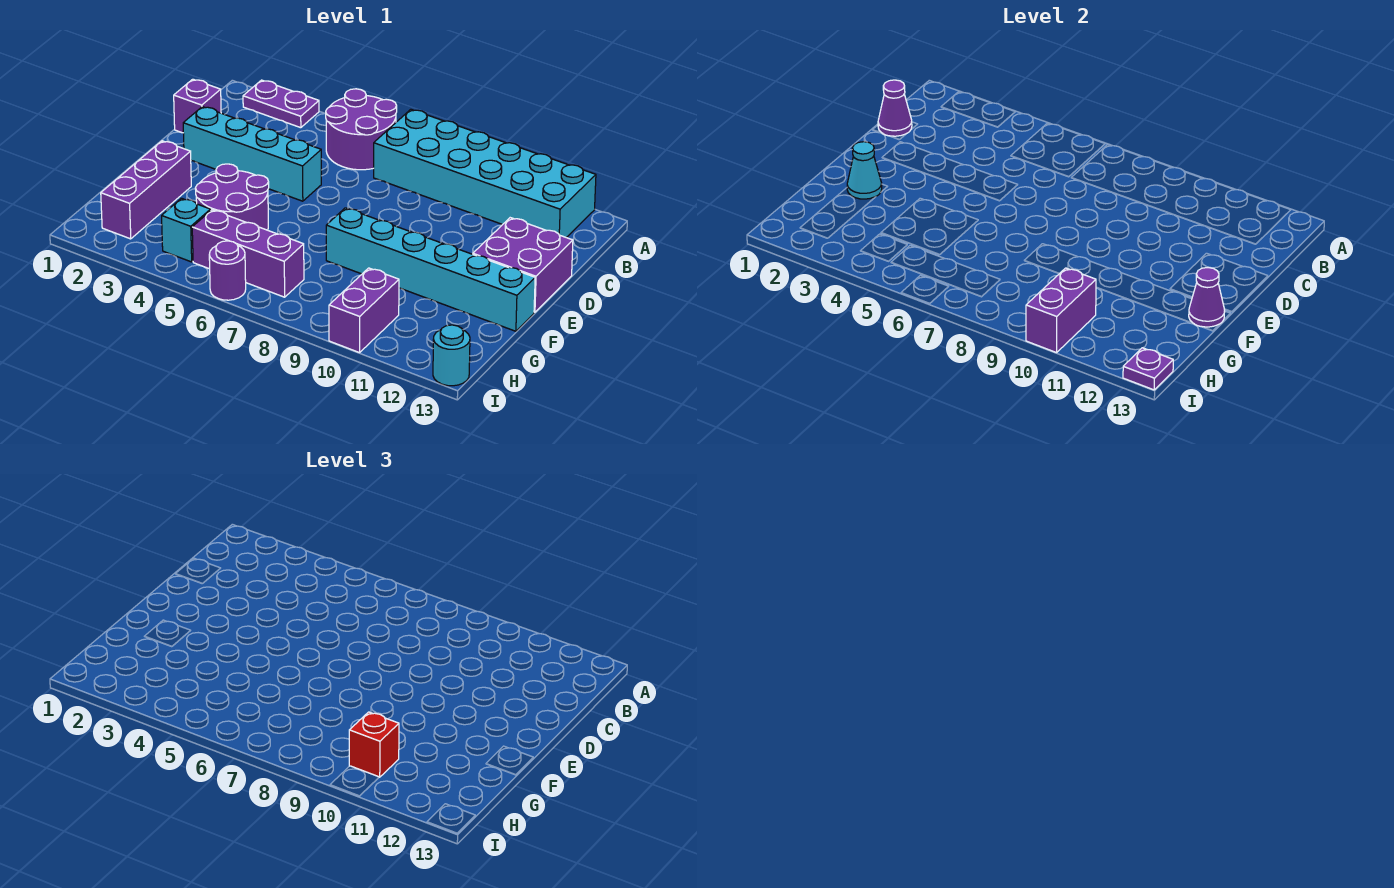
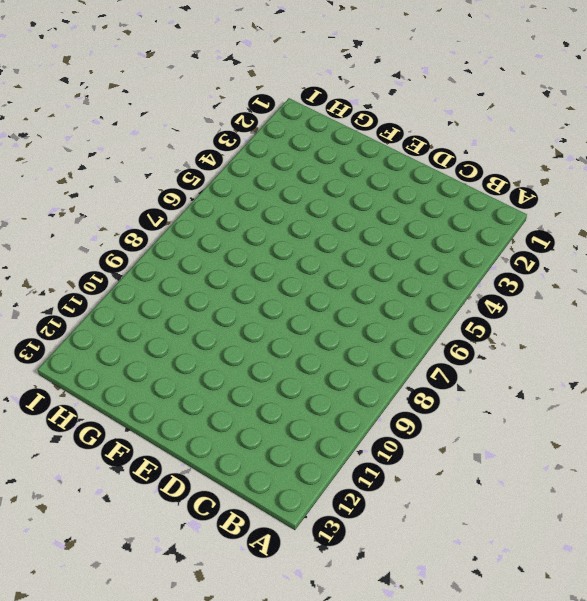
none -> purple 1x2 plate [243,80,319,128]
none -> purple 2x2 round brick [326,89,397,170]
none -> cyan 2x6 brick [374,109,596,237]

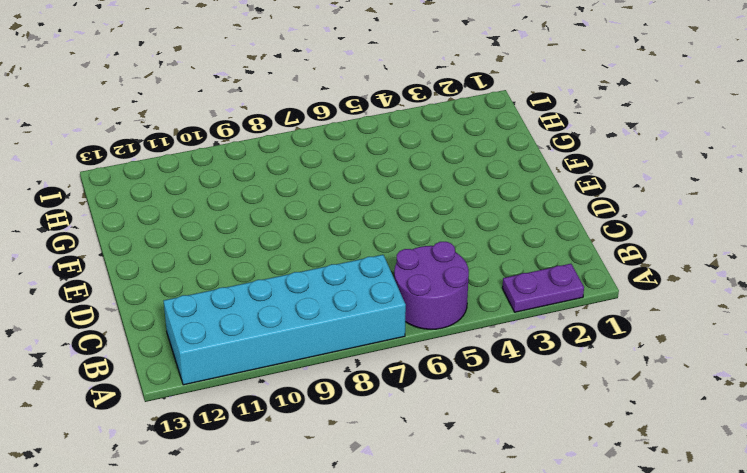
none -> purple 1x1 brick [174,79,221,133]
none -> cyan 1x4 brick [183,107,321,201]
none -> purple 2x2 brick [473,218,573,312]

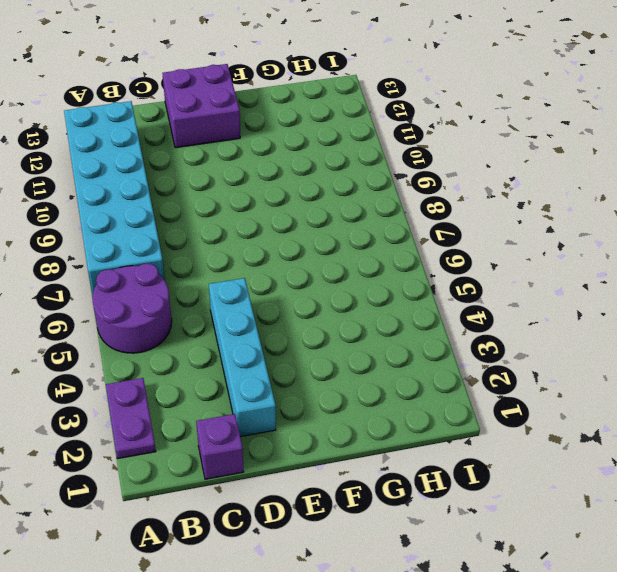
none -> purple 1x3 brick [101,141,191,239]
none -> purple 2x2 round brick [195,164,269,230]
none -> cyan 1x6 brick [326,208,535,331]

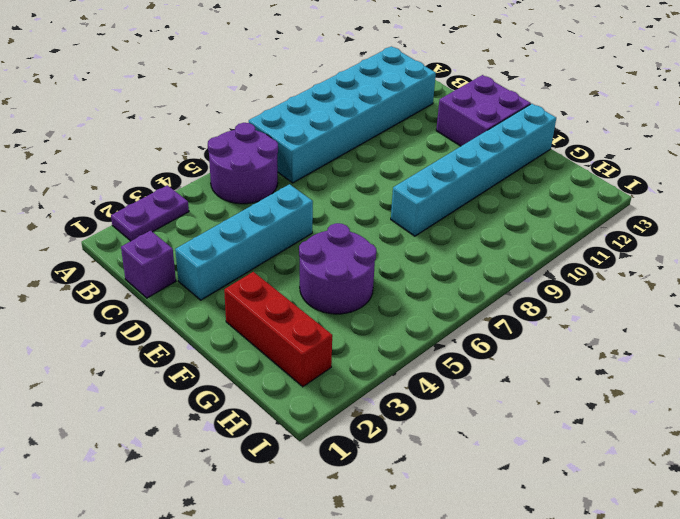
red 1x3 brick [224,272,332,387] -> purple 1x3 brick [101,141,191,239]
none -> cyan 1x1 brick [162,198,211,262]
none -> purple 1x3 brick [192,210,304,297]
none -> purple 1x2 brick [329,268,399,353]

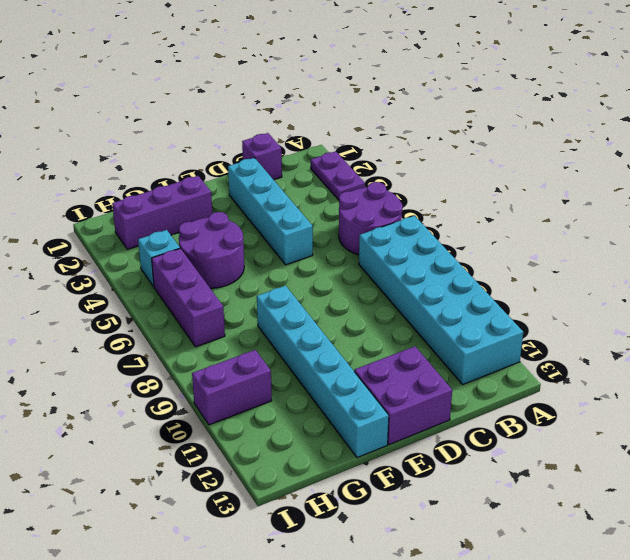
none -> purple 1x1 round brick [209,241,246,300]
none -> cyan 1x1 round brick [433,325,470,386]
none -> purple 1x1 cone [878,80,912,136]

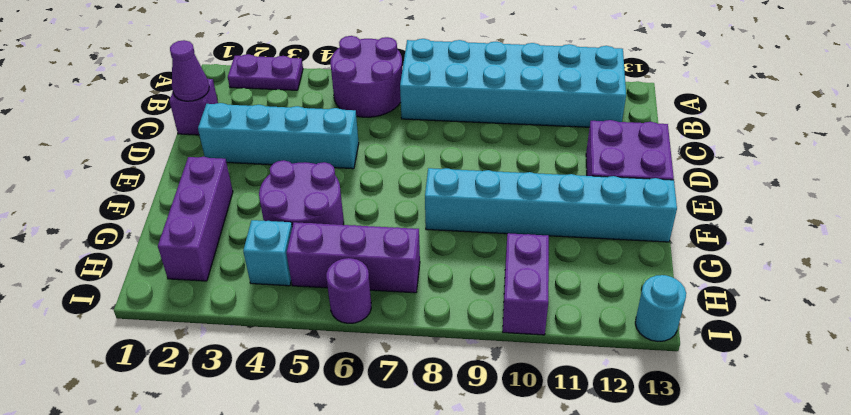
none -> cyan 1x1 cone [847,142,882,199]
none -> purple 1x1 cone [1189,268,1225,327]
none -> purple 1x2 brick [1026,268,1096,353]

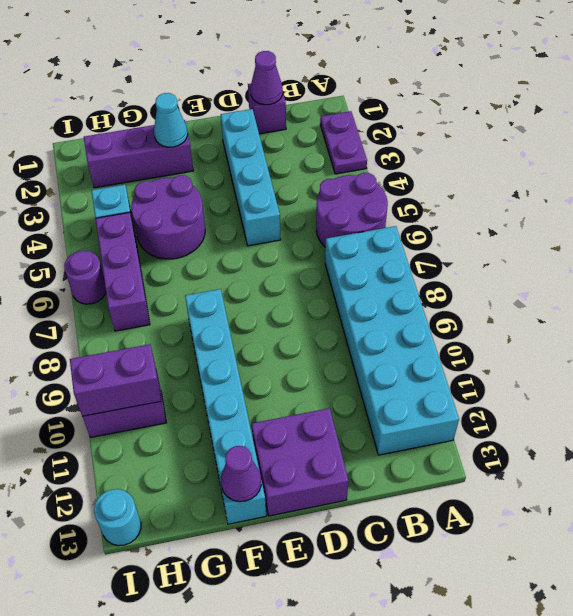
none -> purple 1x1 plate [1123,348,1173,390]
none -> red 1x1 brick [349,712,399,777]

